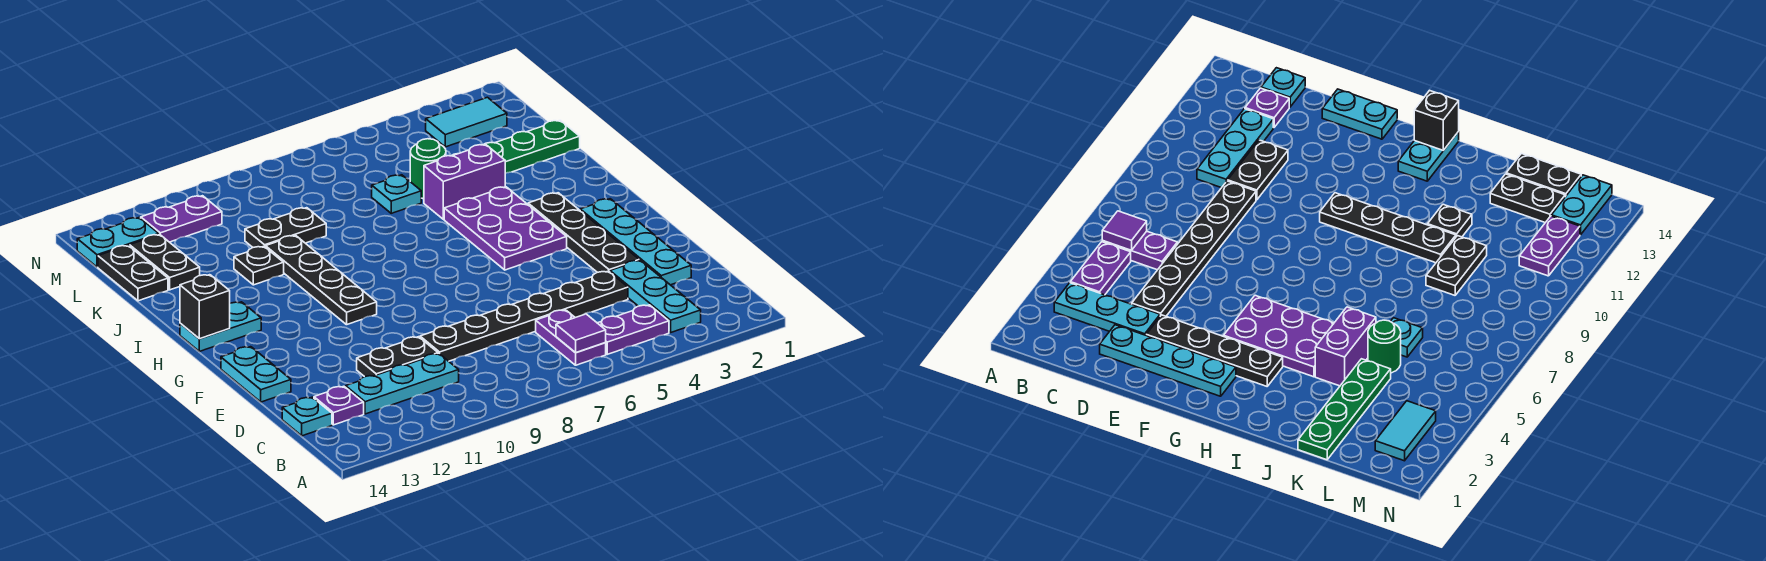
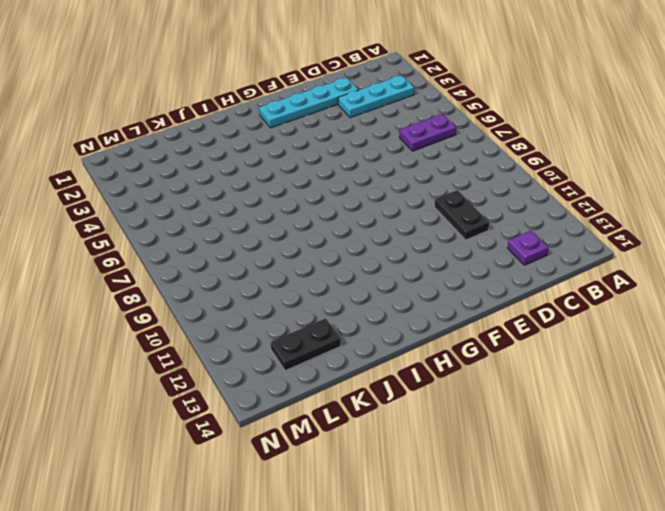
none -> purple 1x2 plate [598,305,669,354]
none -> cyan 1x3 plate [346,354,459,414]
none -> cyan 1x1 plate [282,397,332,436]

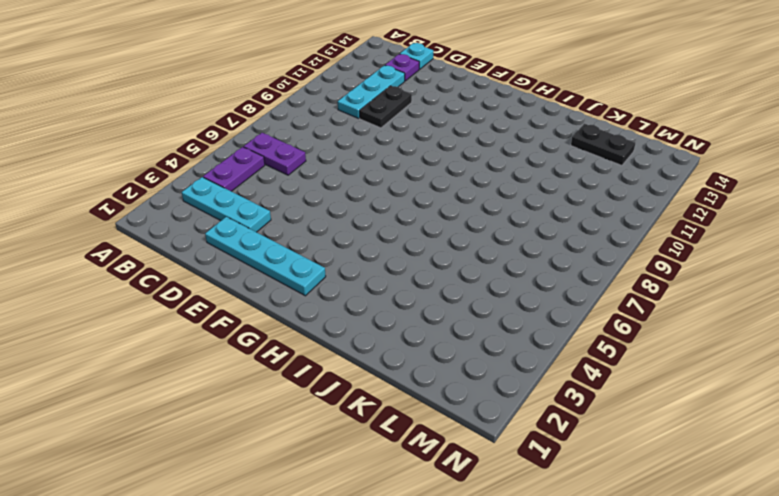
none -> black 1x6 plate [420,271,628,361]
none -> black 1x4 plate [528,193,639,272]
none -> cyan 1x2 plate [221,347,291,402]

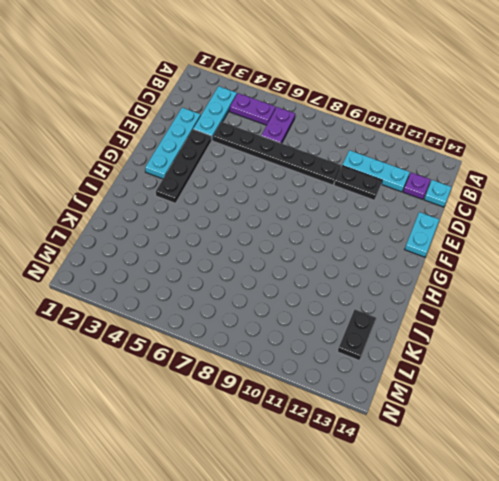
none -> purple 2x3 plate [444,187,567,270]
none -> black 1x4 plate [266,235,377,325]
none -> cyan 1x2 plate [180,302,261,351]

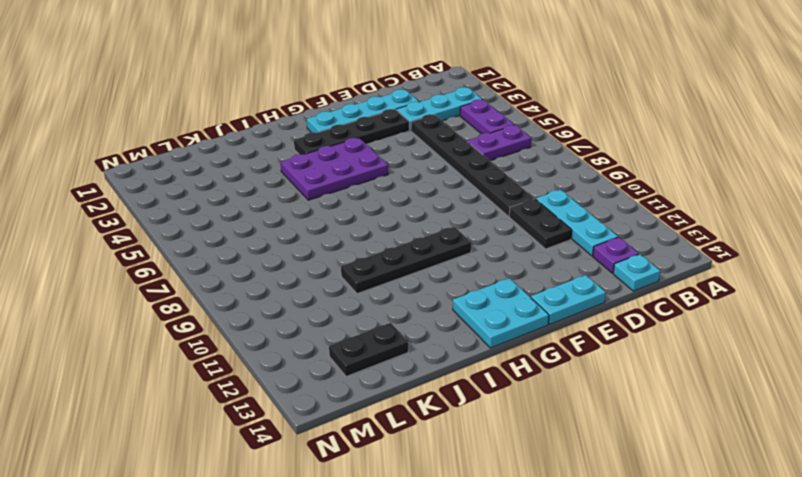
cyan 2x2 plate [453,278,549,348] -> cyan 1x2 plate [180,302,261,351]
none -> purple 1x2 brick [424,144,505,219]
none -> black 1x1 plate [234,246,284,285]
none -> green 1x4 plate [452,120,580,173]

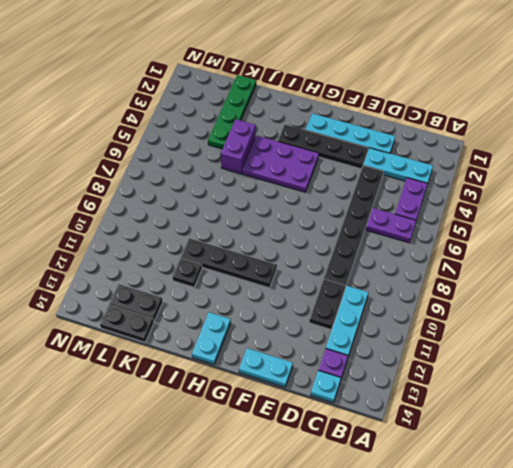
none -> green 1x1 round brick [410,139,446,199]
none -> cyan 1x1 plate [372,175,421,213]
none -> black 1x2 plate [245,208,326,247]

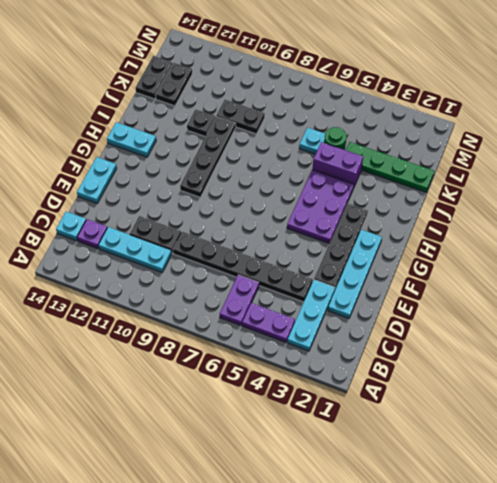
none -> cyan 1x2 tile [426,97,507,147]
none -> purple 1x2 plate [141,196,222,242]
none -> cyan 1x2 plate [77,218,159,267]

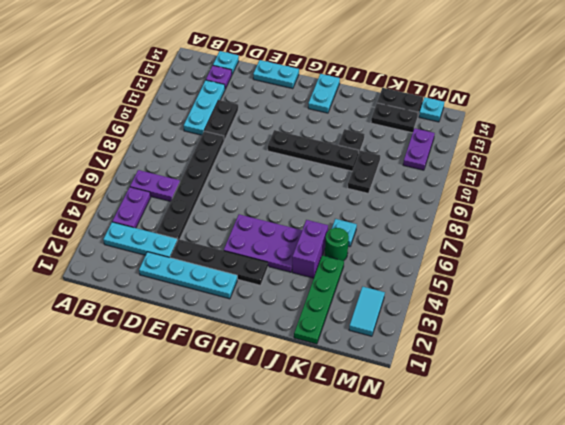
cyan 1x1 plate [419,97,444,122] -> cyan 1x2 plate [77,218,159,267]
none -> purple 1x1 tile [556,314,606,353]
none -> black 1x1 brick [180,275,230,339]

